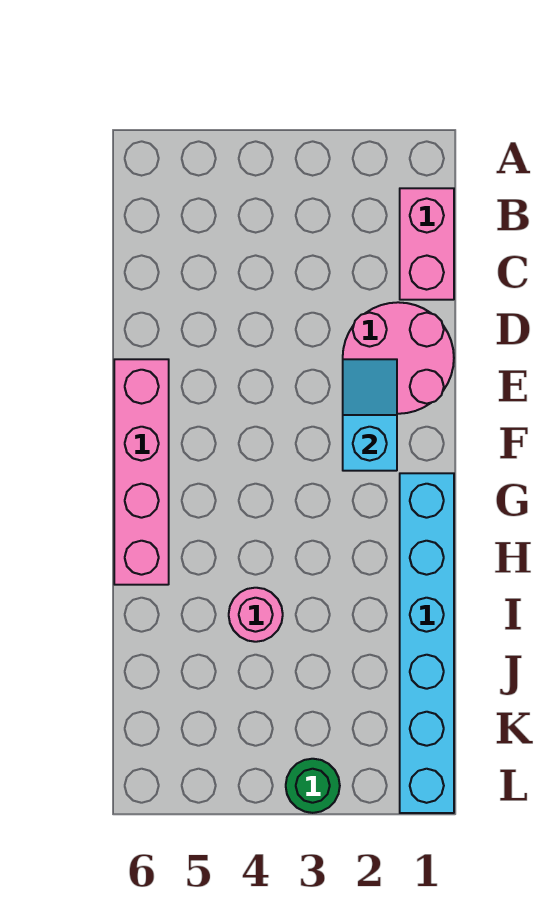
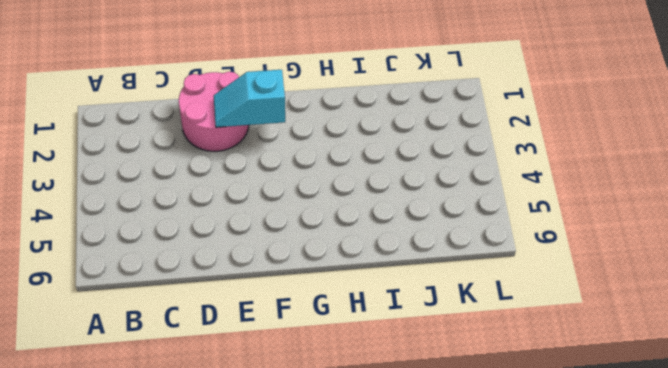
none -> pink 1x2 brick [400,188,454,300]
none -> pink 1x4 brick [114,359,169,585]

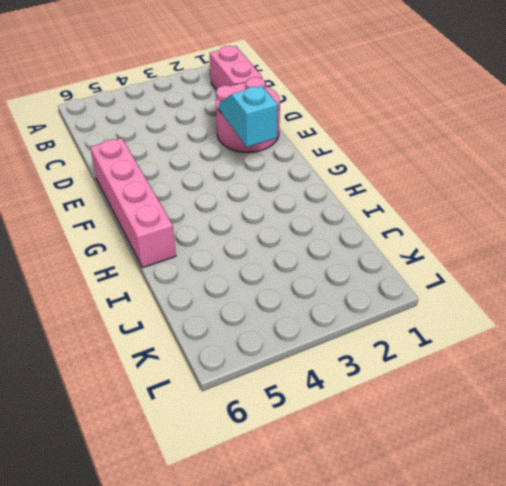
none -> cyan 1x6 brick [400,473,454,813]
none -> pink 1x1 round brick [229,588,283,642]

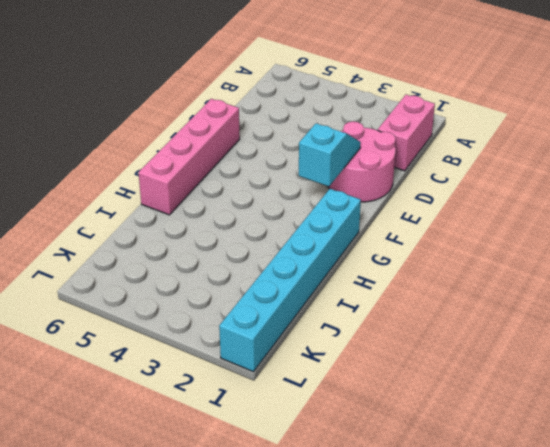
none -> pink 1x1 round brick [229,588,283,642]
none -> green 1x1 round brick [286,759,340,813]

